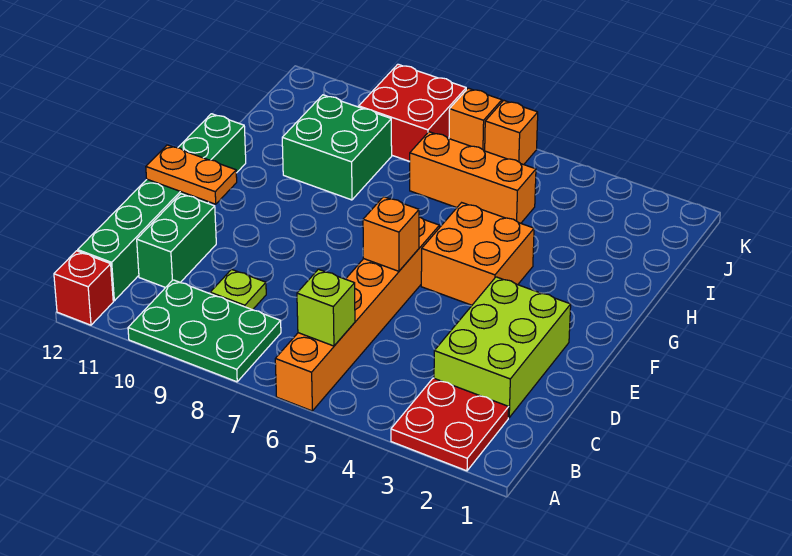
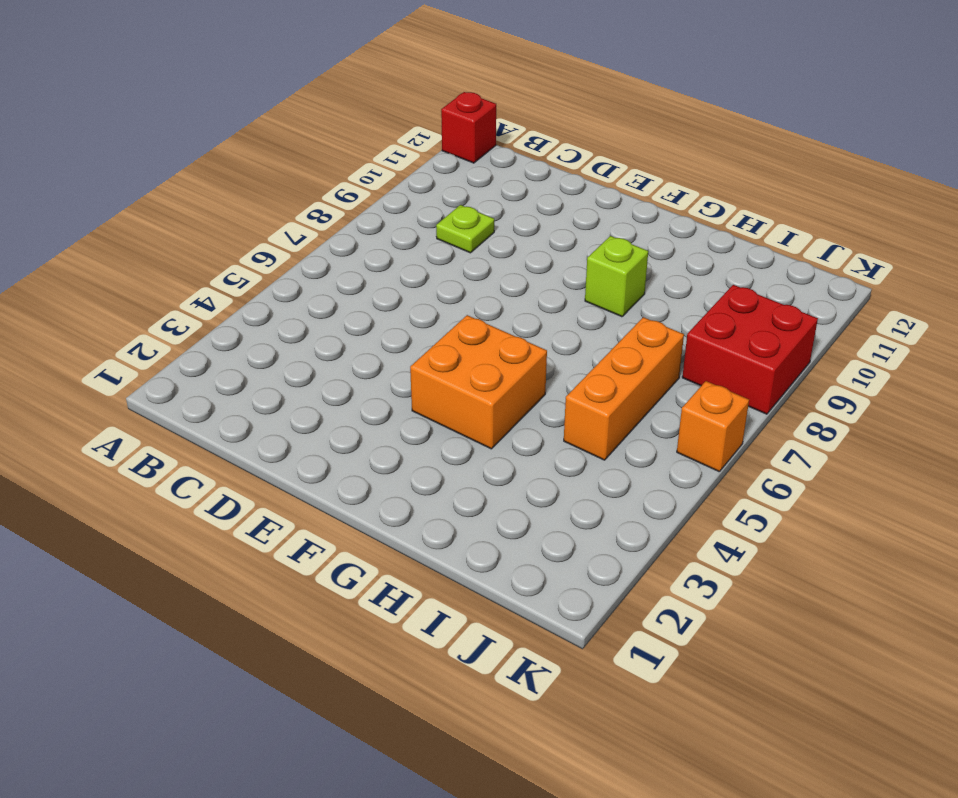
lime 1x1 brick [585,236,648,317] -> lime 1x1 brick moved to [297,269,355,346]
none -> red 2x2 plate [391,378,509,471]
none -> orange 1x6 brick [275,217,439,411]
none -> green 2x3 plate [128,280,281,382]

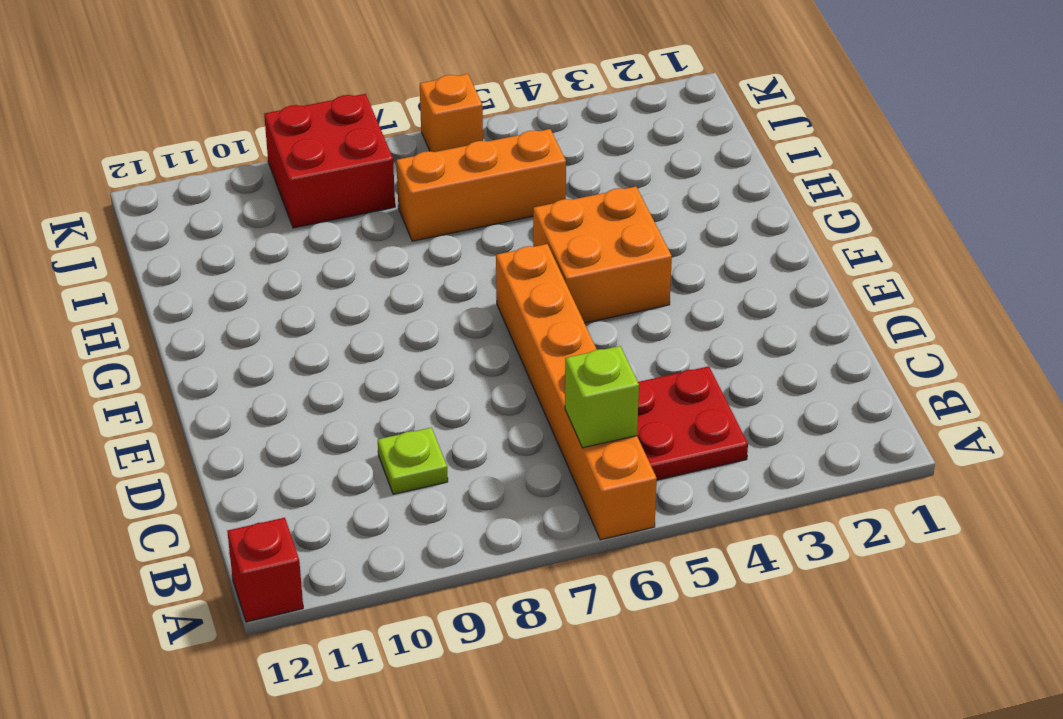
red 2x2 plate [637,366,748,480] -> red 2x2 plate moved to [391,378,509,471]
none -> green 2x3 plate [128,280,281,382]
none -> green 1x6 brick [78,114,246,301]
none -> lime 2x3 brick [434,277,571,418]

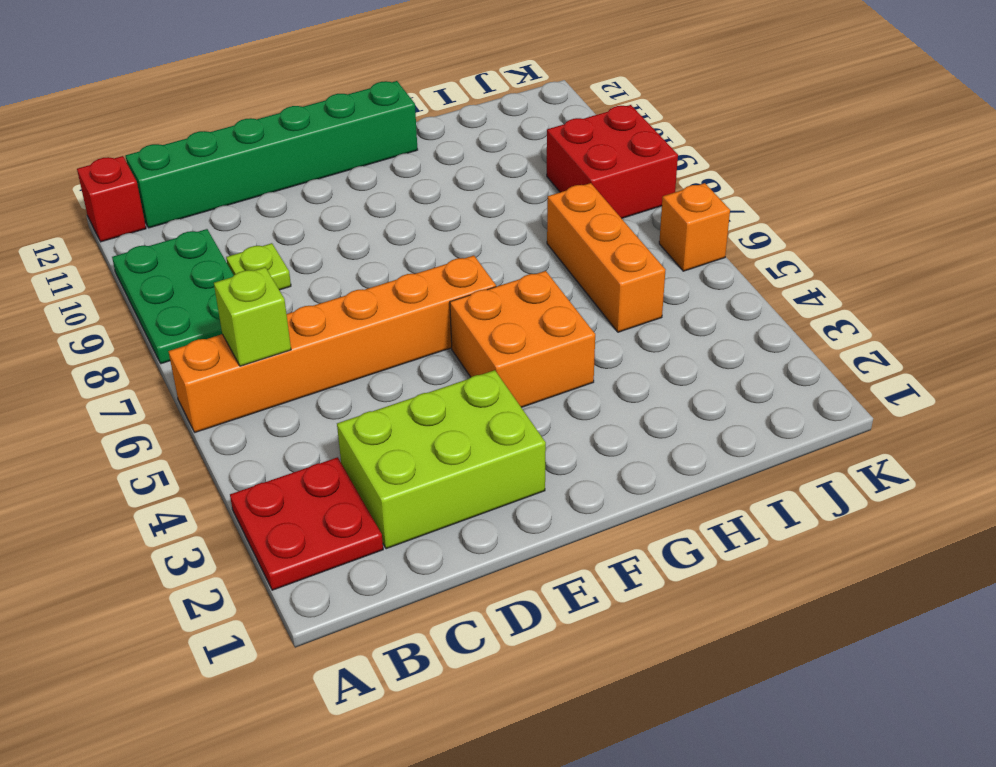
none -> green 1x2 brick [137,194,216,288]
none -> green 2x2 brick [282,95,392,200]
none -> orange 1x1 brick [449,88,502,151]

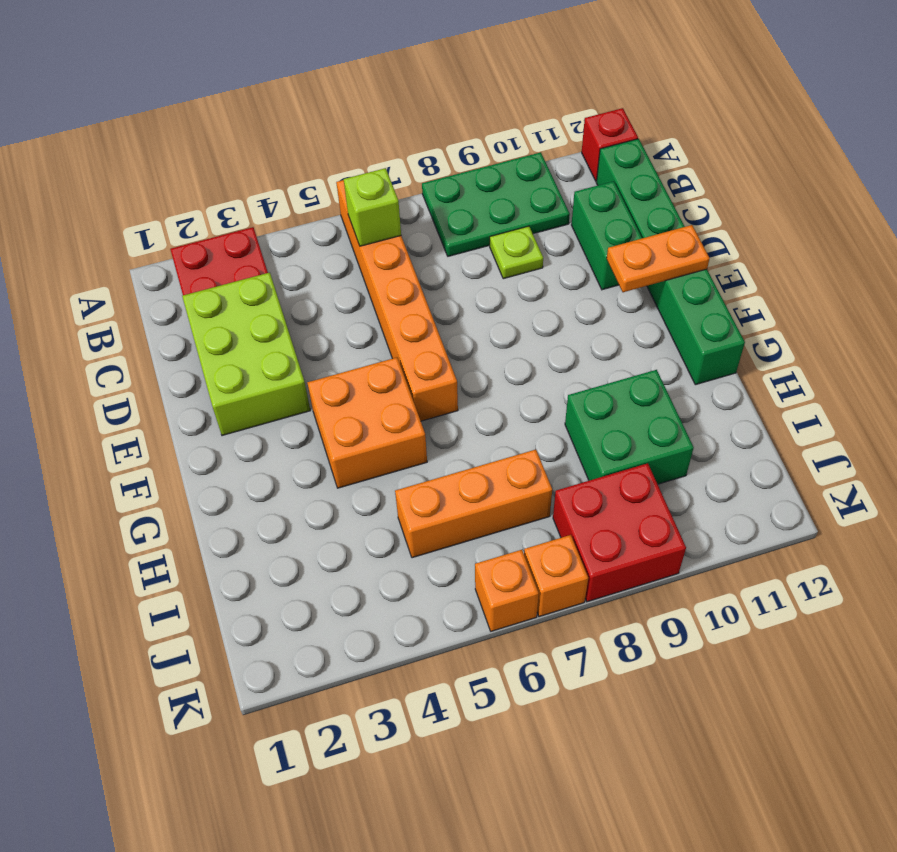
none -> orange 1x1 brick [363,197,419,271]

